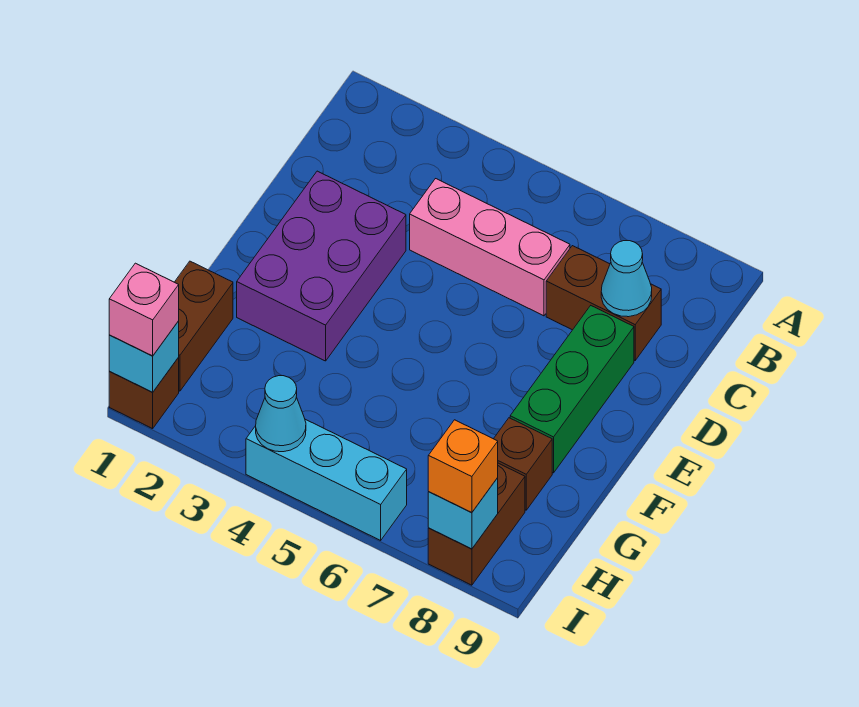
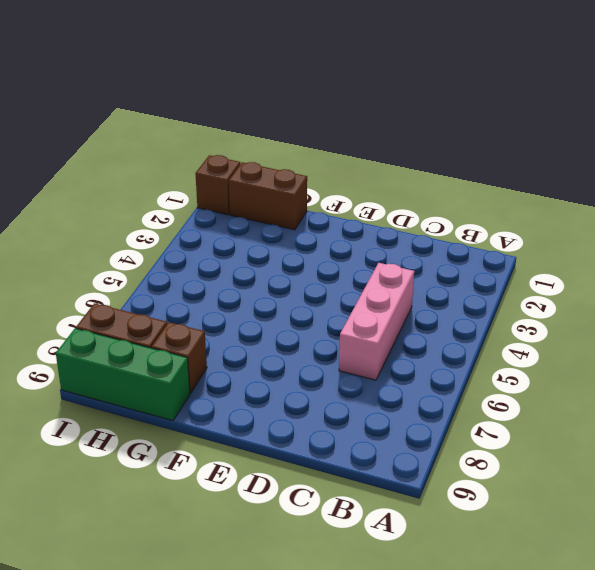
green 1x3 brick [56,328,190,421] -> green 1x3 brick moved to [510,306,634,473]
none -> brown 1x2 brick [546,246,661,360]
none -> purple 2x3 brick [237,171,406,361]
none -> cyan 1x3 brick [246,419,407,540]

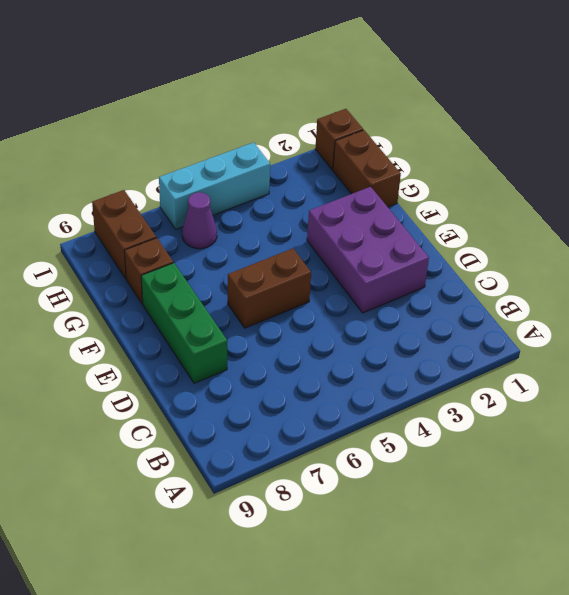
brown 1x2 brick [228,248,311,328] -> brown 1x2 brick moved to [546,246,661,360]
purple 1x1 cone [182,192,217,249] -> none
none -> pink 1x3 brick [410,179,570,316]
none -> cyan 1x1 cone [601,241,652,317]
none -> cyan 1x1 brick [109,321,179,392]

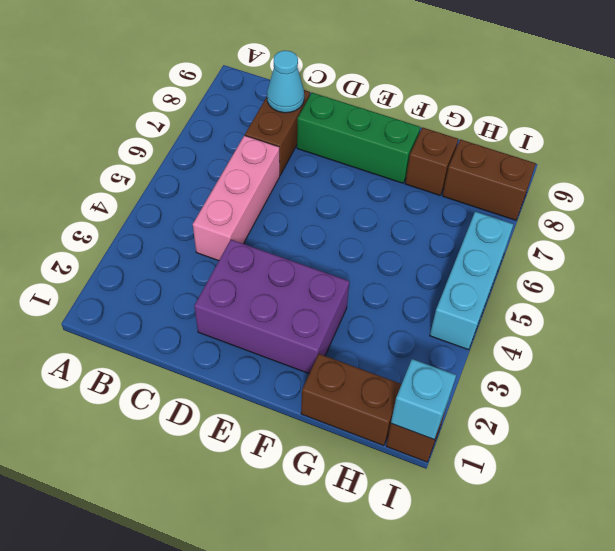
none -> cyan 1x1 cone [256,376,306,452]
none -> cyan 1x1 brick [428,478,498,549]
none -> pink 1x1 brick [109,263,179,356]

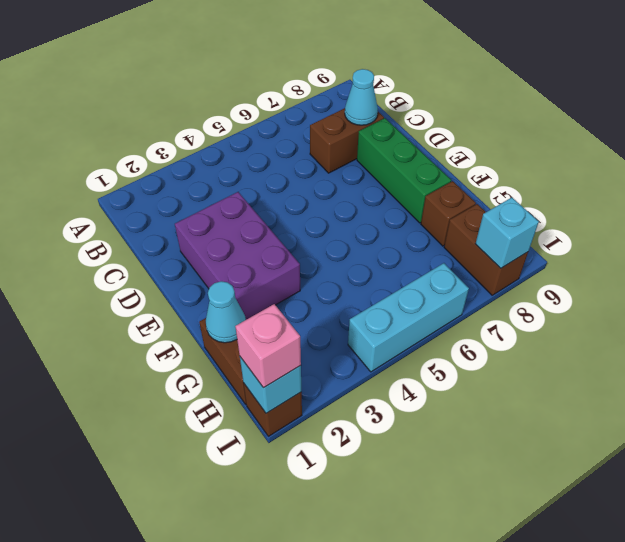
cyan 1x1 cone [206,281,246,343] -> cyan 1x1 cone moved to [256,376,306,452]
none -> pink 1x3 brick [410,179,570,316]
none -> orange 1x1 brick [428,420,498,512]

